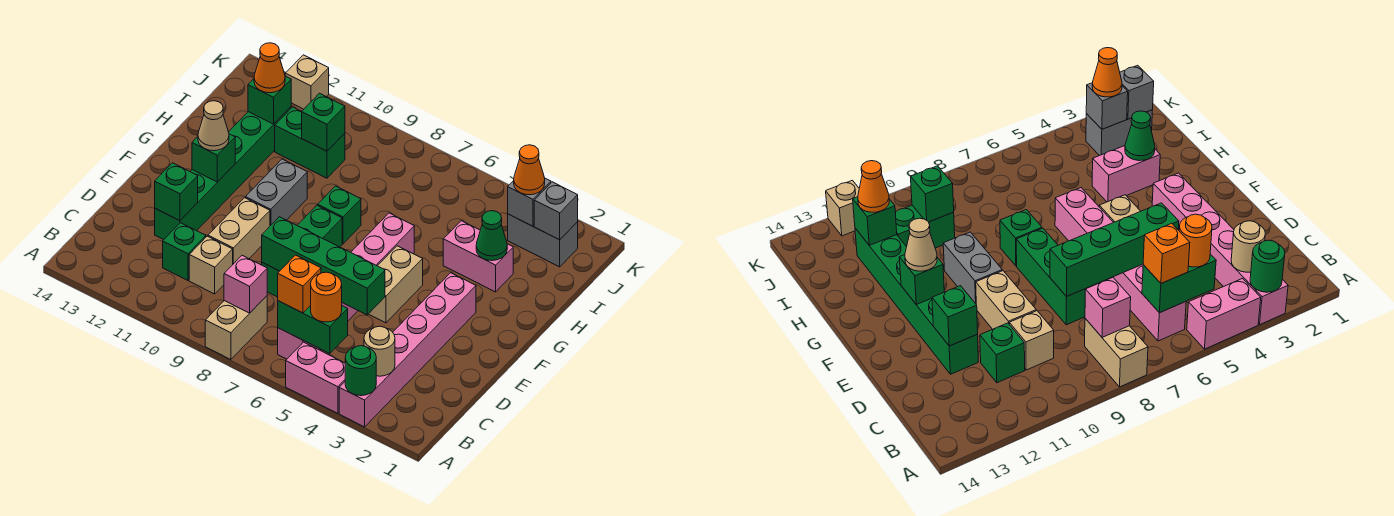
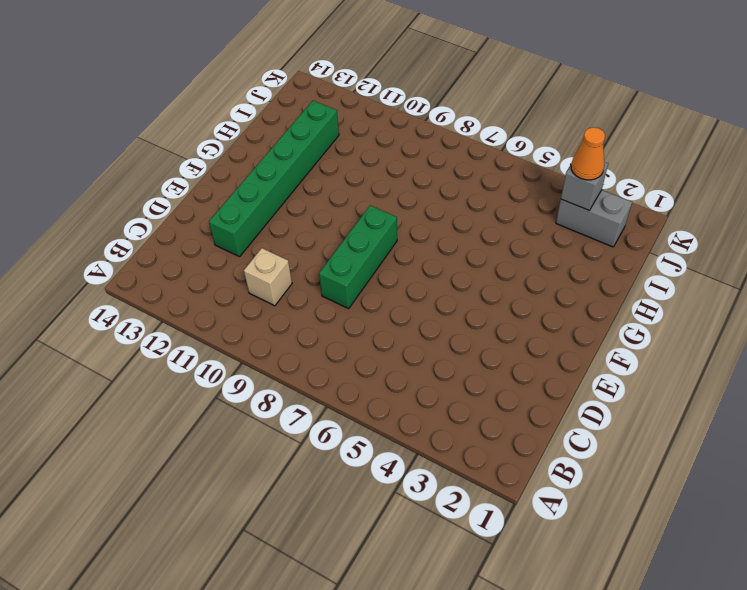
none -> pink 1x6 brick [339,273,476,427]
none -> pink 1x2 brick [286,342,345,413]
none -> tan 1x2 brick [205,296,267,360]
none -> pink 1x6 brick [278,213,414,359]

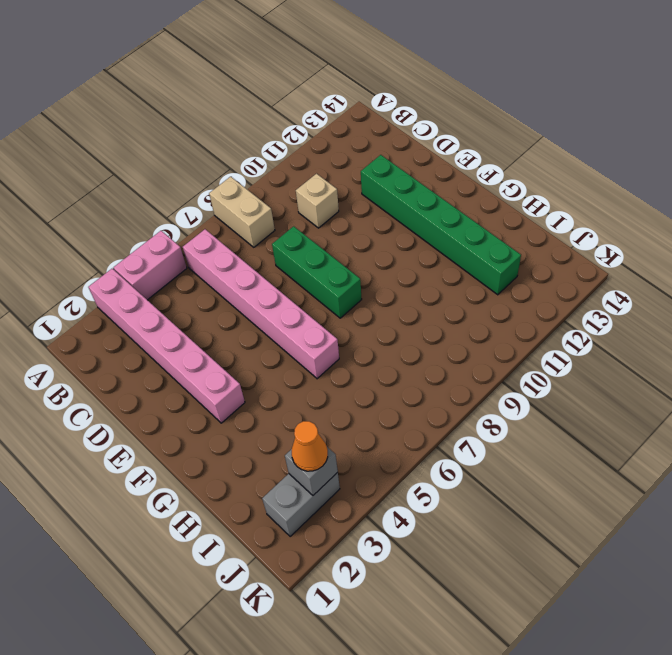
none -> green 1x1 brick [163,223,206,280]
none -> tan 1x2 brick [208,198,270,264]
none -> tan 1x2 brick [369,246,423,323]
none -> grey 1x2 brick [245,159,307,226]

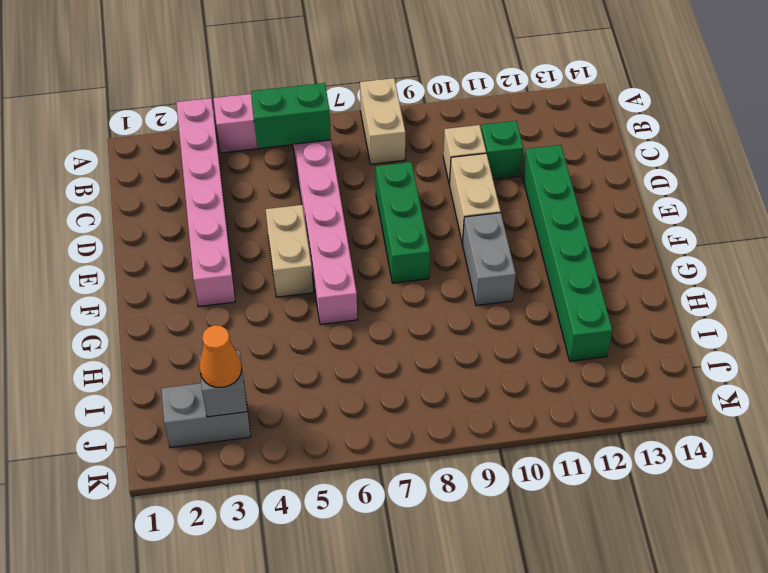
none -> green 1x1 brick [318,186,361,244]
none -> pink 1x2 brick [443,221,513,292]
none -> green 1x2 brick [275,107,345,178]
none -> tan 1x1 brick [285,55,329,109]

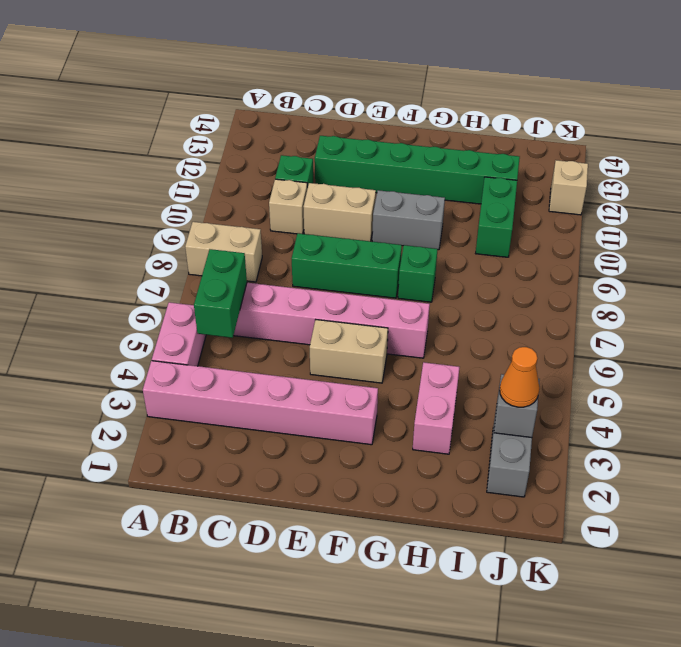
none -> green 1x1 round brick [345,346,376,396]
none -> tan 1x1 round brick [364,326,395,376]
none -> pink 1x1 brick [224,255,267,313]
none -> green 1x4 brick [262,217,385,315]

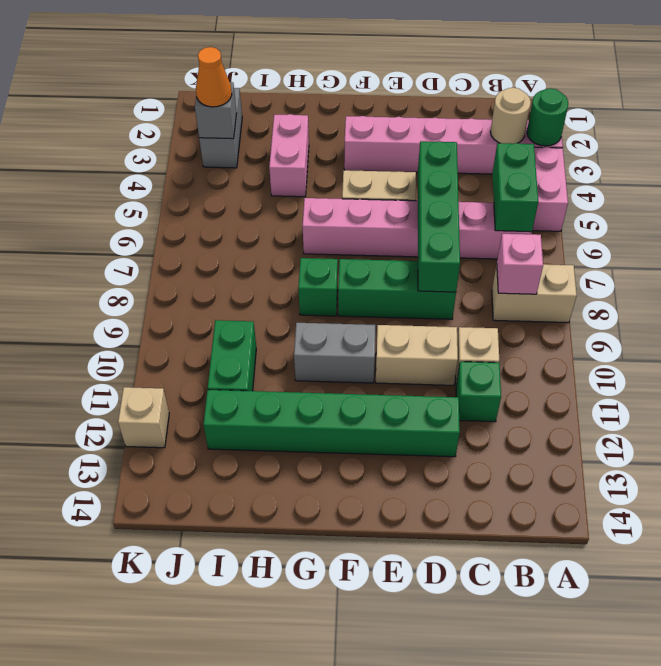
none -> green 1x1 brick [155,163,198,221]
none -> green 1x1 brick [192,134,235,182]
none -> green 1x1 cone [476,211,507,261]
none -> green 1x1 brick [302,93,345,151]

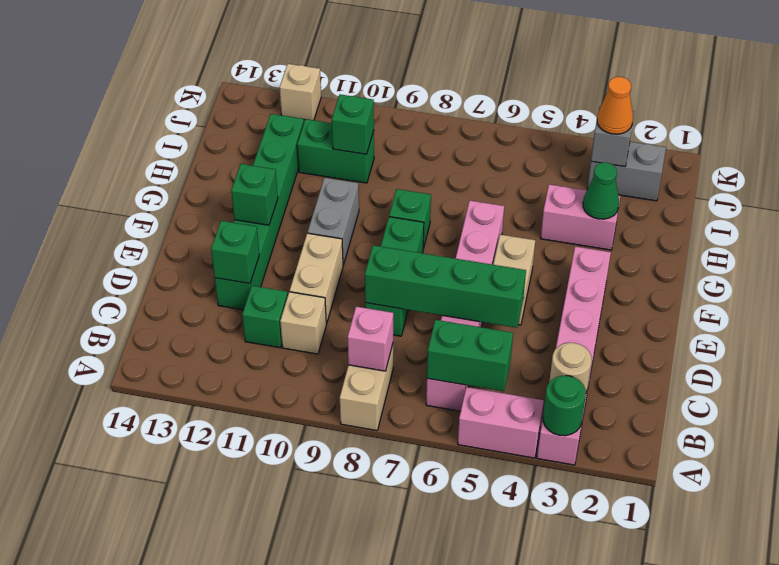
none -> green 1x1 brick [248,76,291,124]
none -> grey 1x1 brick [534,182,578,240]
none -> orange 1x1 round brick [311,272,342,322]
none -> orange 1x1 brick [278,255,321,313]

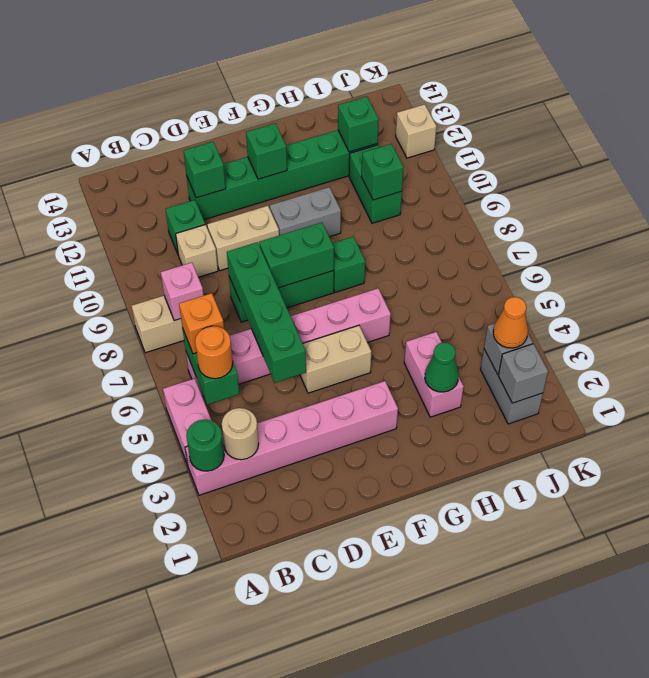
green 1x2 brick [259,222,334,288] -> none
none -> tan 1x1 cone [198,101,229,151]
none -> orange 1x1 cone [254,43,285,93]

